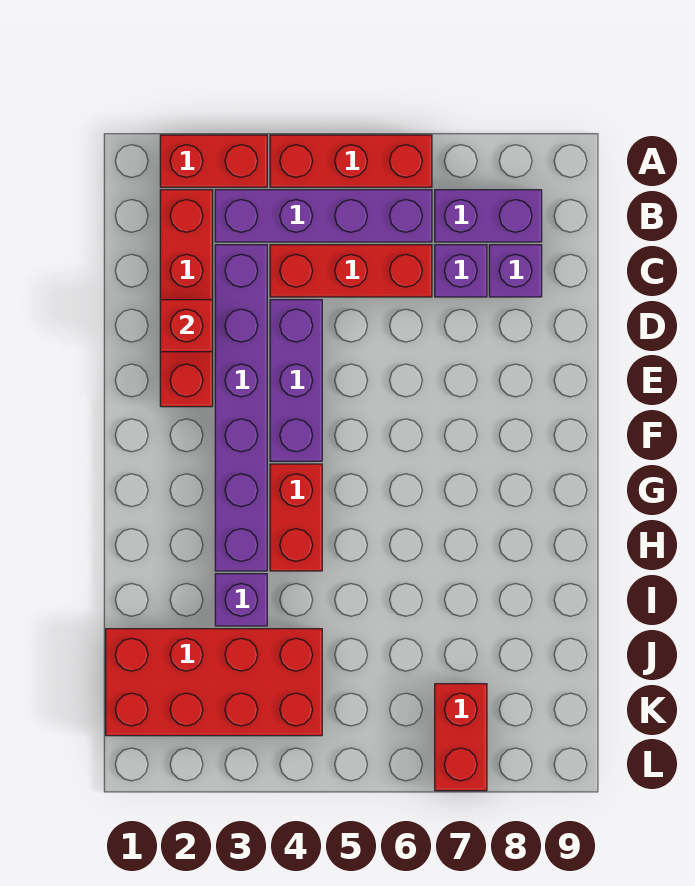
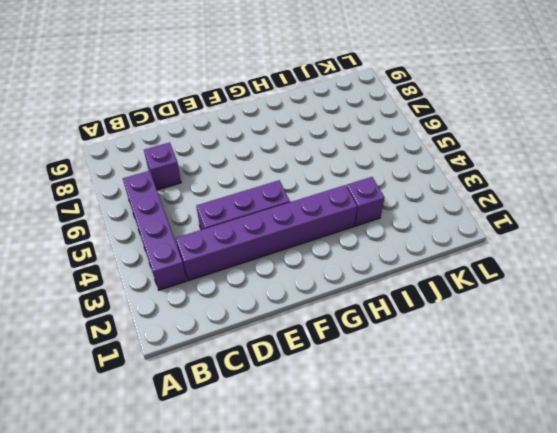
none -> red 1x2 brick [160,135,267,187]
none -> red 1x3 brick [270,135,432,187]
none -> red 1x4 brick [160,190,213,407]

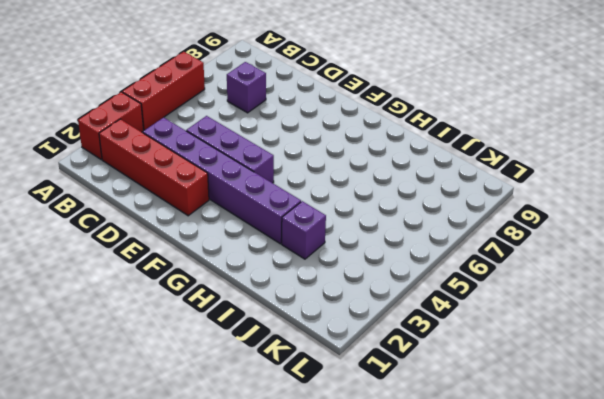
none -> purple 1x4 brick [215,190,432,242]
none -> purple 1x2 brick [435,190,542,242]
none -> red 1x3 brick [270,245,432,297]

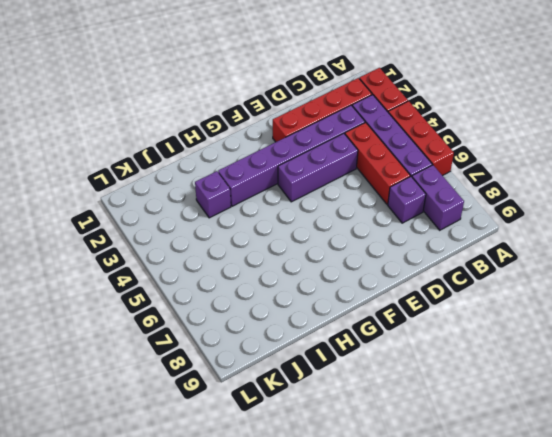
none -> purple 1x1 brick [489,245,542,297]
none -> red 1x2 brick [270,464,322,571]
none -> red 2x4 brick [106,629,322,736]

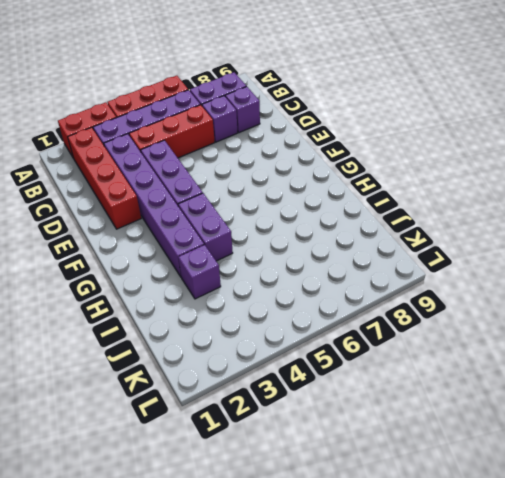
purple 1x2 brick [178,193,233,261] -> red 1x2 brick [270,464,322,571]
none -> red 2x4 brick [106,629,322,736]
none -> red 1x2 brick [435,684,487,791]
none -> red 1x1 brick [160,300,213,352]

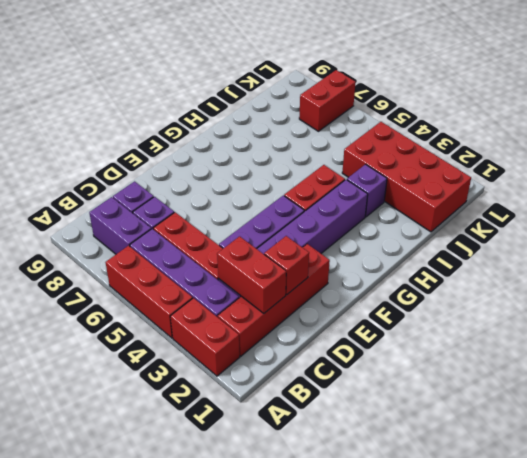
red 1x2 brick [217,236,286,313] -> none

